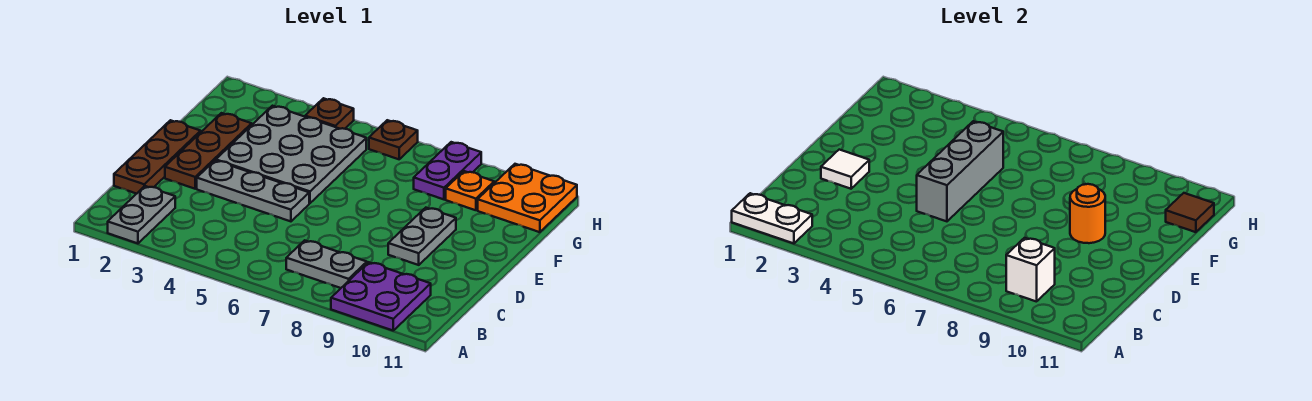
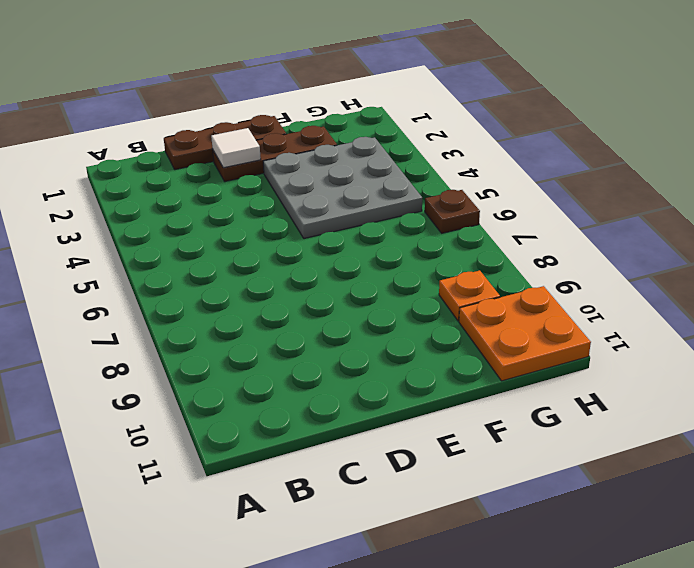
none -> grey 1x2 plate [108,186,175,243]
none -> purple 2x2 plate [331,262,431,330]
none -> grey 1x2 plate [286,240,367,288]

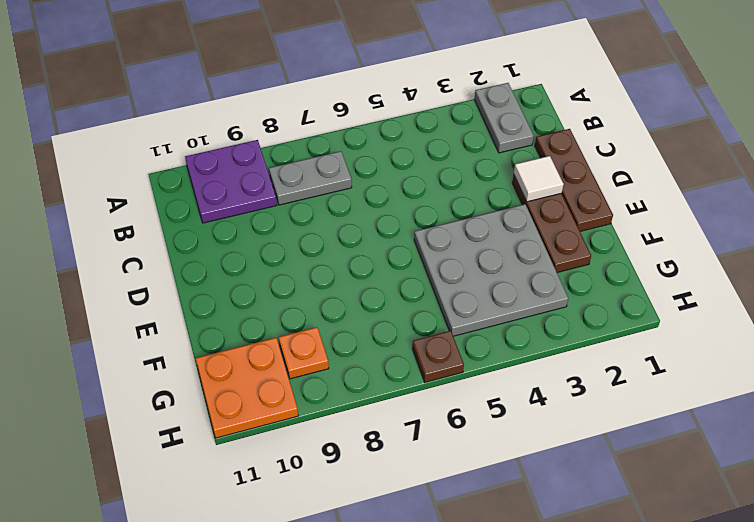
none -> grey 1x3 plate [197,160,309,221]
none -> grey 1x2 plate [388,208,456,265]
none -> purple 1x2 plate [414,142,481,199]

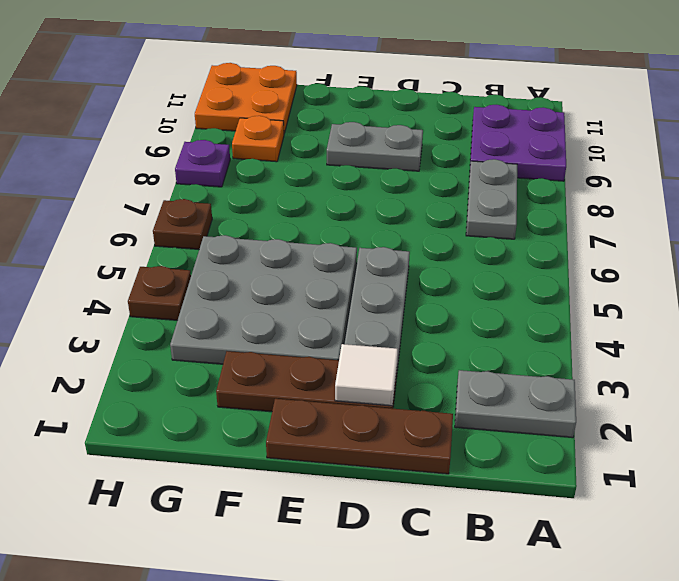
purple 1x1 plate [175,140,230,187] -> purple 1x2 plate [414,142,481,199]
none -> white 1x2 plate [732,193,812,243]
none -> white 1x1 brick [1006,238,1055,302]
none -> grey 1x3 brick [917,121,1003,221]

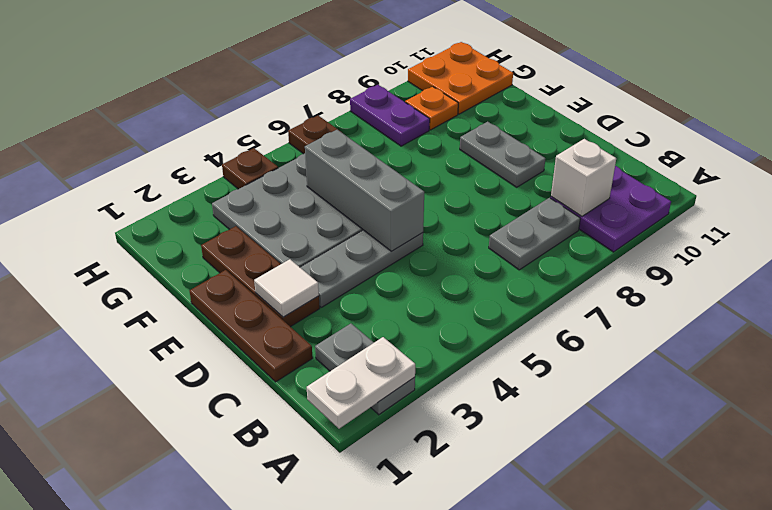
none -> orange 1x1 round brick [1070,184,1105,243]
none -> brown 1x1 tile [1166,193,1214,232]

